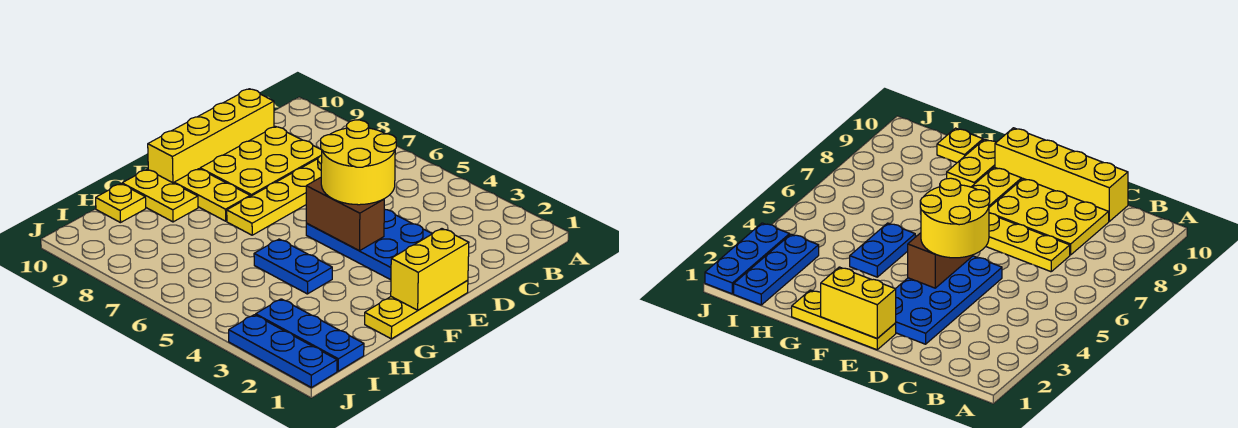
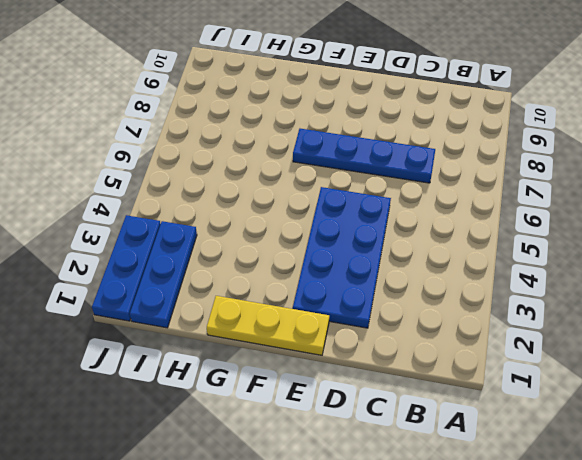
blue 1x4 plate [293,129,435,183] -> yellow 1x4 plate [227,155,322,235]
none -> yellow 2x3 plate [200,126,322,196]
none -> yellow 1x4 brick [148,89,274,183]
none -> yellow 1x2 plate [174,169,250,221]

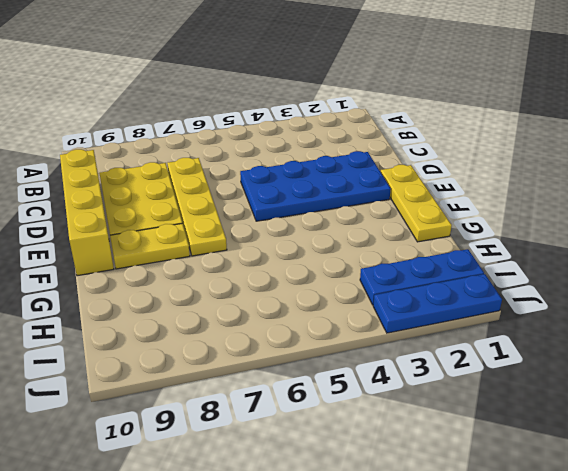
none -> blue 1x2 plate [254,239,332,294]
none -> yellow 1x2 plate [122,169,198,222]
none -> yellow 1x1 plate [96,184,146,223]

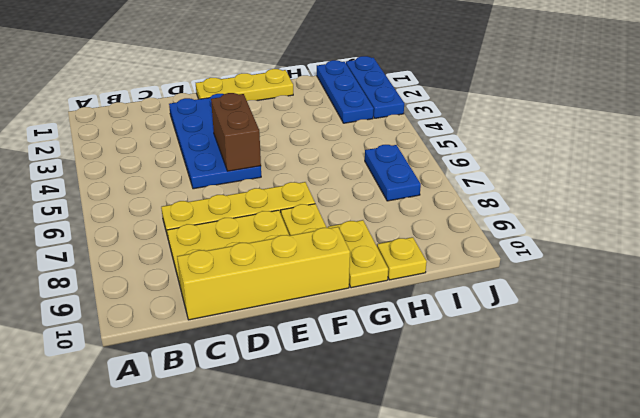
blue 1x2 plate [365,145,421,201] -> blue 1x2 plate moved to [254,239,332,294]
none -> yellow 1x2 brick [391,229,469,310]
none -> yellow 2x2 round brick [321,120,396,205]

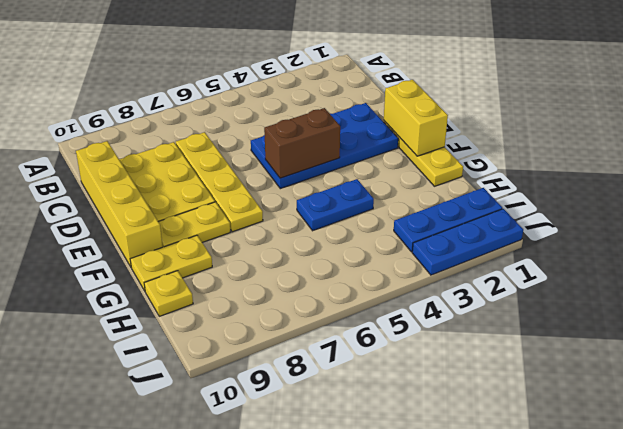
none -> yellow 2x2 round brick [321,120,396,205]

